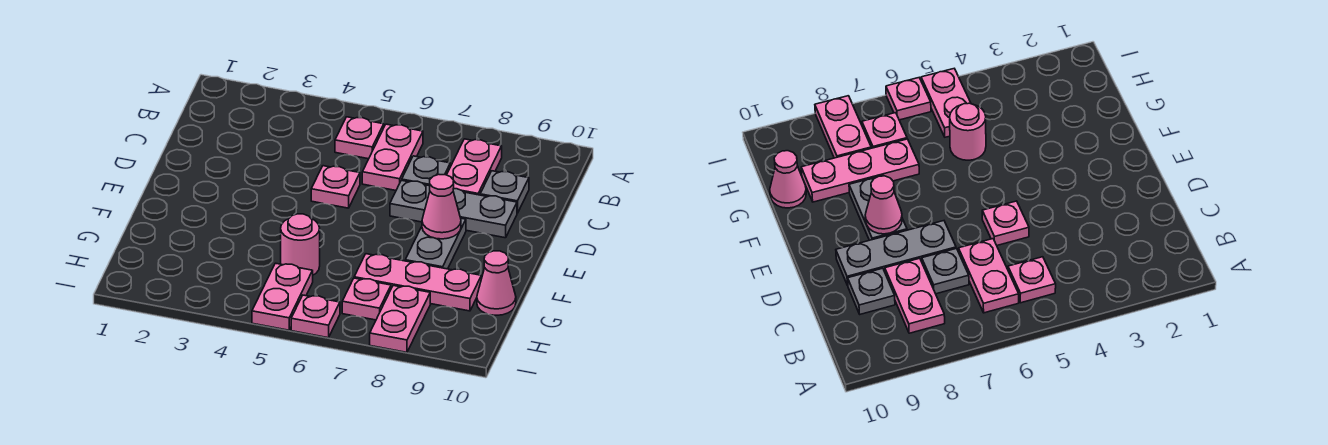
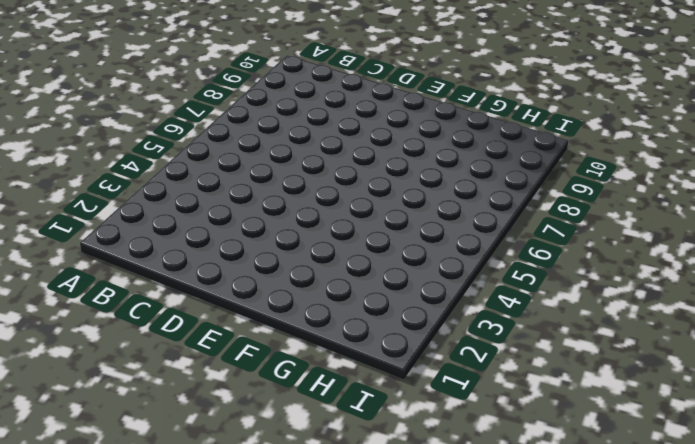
none -> pink 1x1 plate [335,117,384,159]
none -> pink 1x2 plate [362,124,423,190]
none -> pink 1x2 plate [447,139,502,195]

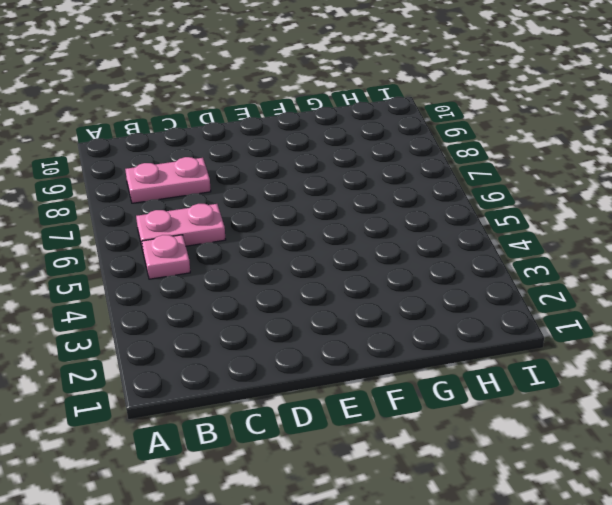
none -> grey 1x1 plate [402,156,450,186]
none -> grey 1x1 plate [480,171,529,213]
none -> pink 1x1 plate [311,166,360,208]

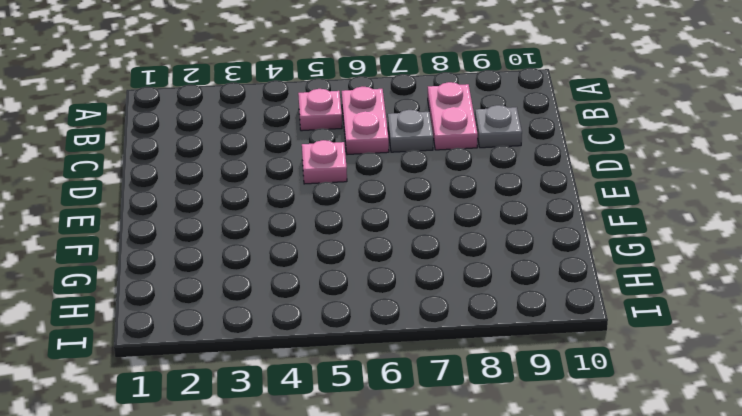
none -> grey 1x3 plate [390,180,517,238]
none -> grey 1x2 plate [405,218,466,269]
none -> pink 1x1 round brick [281,214,320,275]

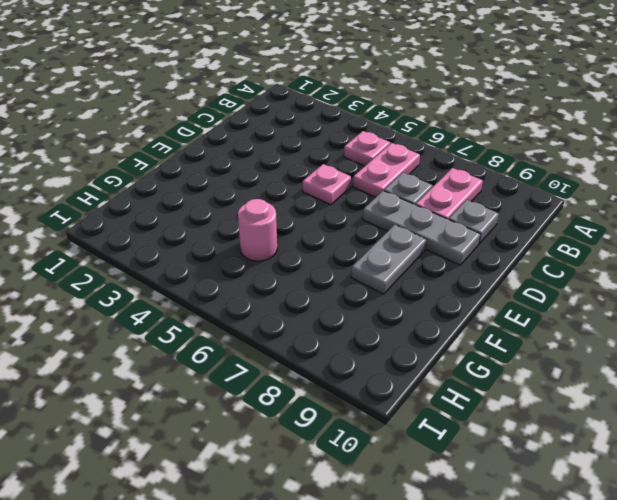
none -> pink 1x3 plate [354,254,481,311]
none -> pink 1x1 cone [477,251,516,315]
none -> pink 1x2 plate [252,263,313,330]

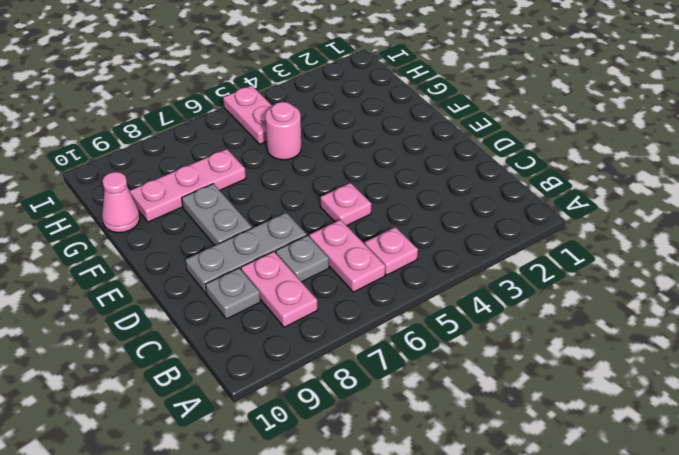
none -> pink 1x1 plate [342,278,391,320]
none -> pink 1x2 plate [370,286,430,352]
none -> pink 1x1 plate [291,295,340,338]

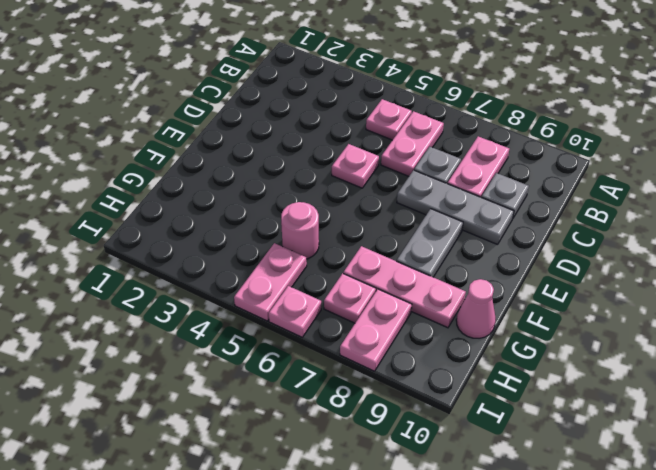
none -> pink 1x1 cone [422,175,461,239]

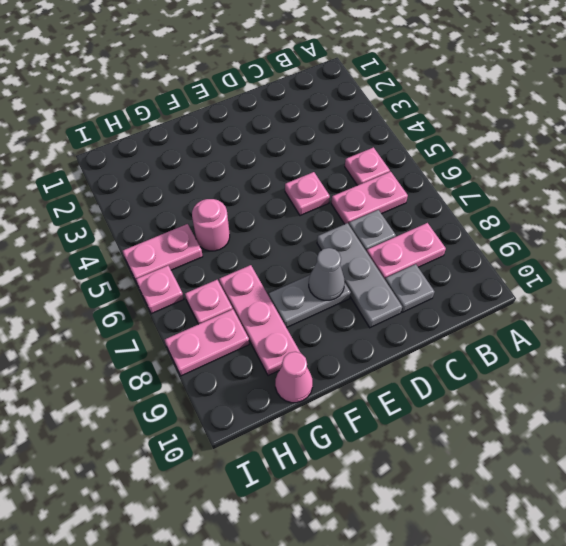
grey 1x1 cone [309,248,345,300] -> pink 1x1 cone [422,175,461,239]

